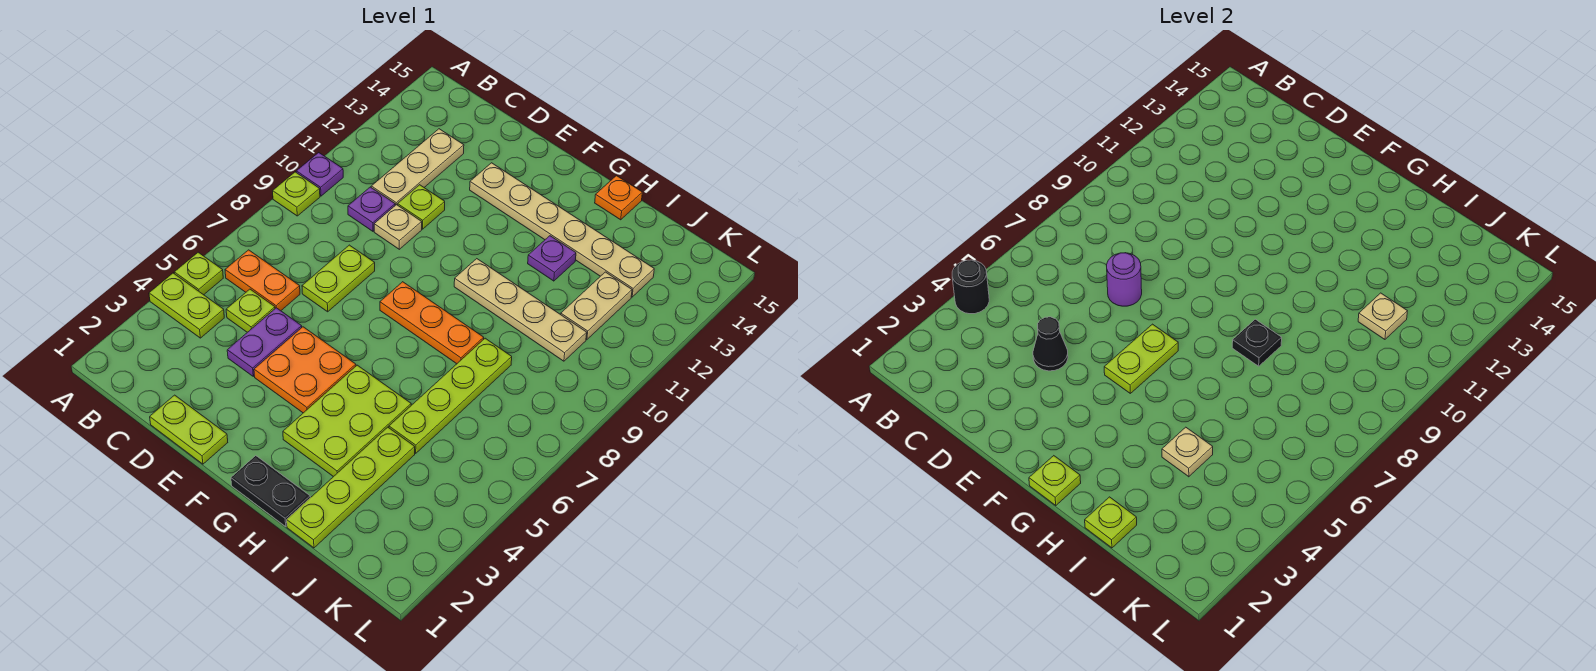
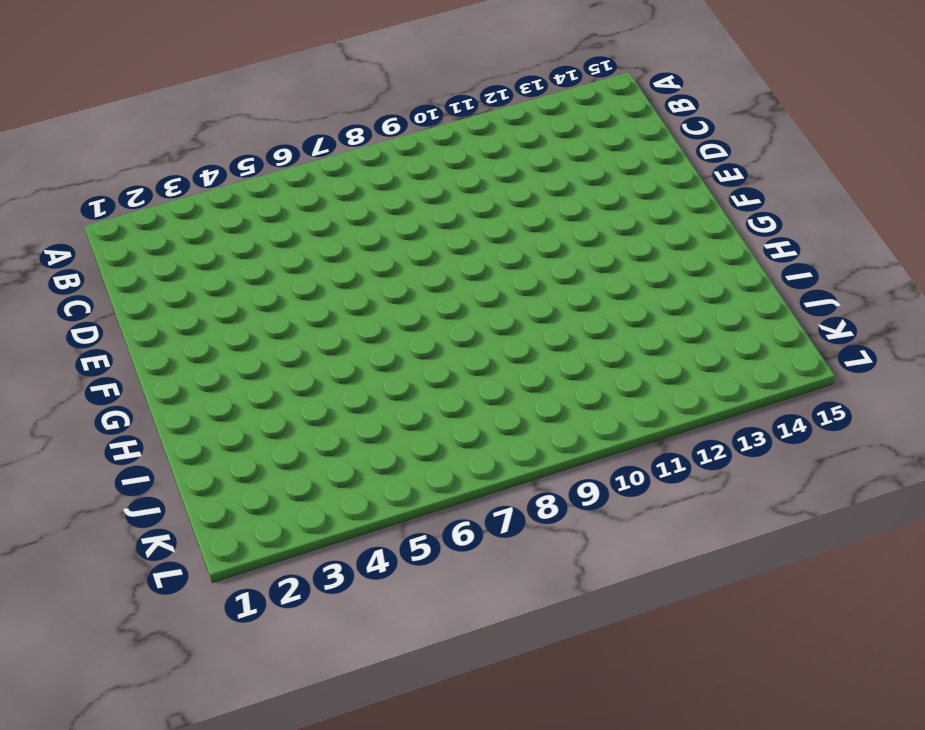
none -> lime 1x2 plate [149,273,224,338]
none -> lime 1x1 plate [174,252,223,295]
none -> lime 1x1 plate [273,172,320,216]
none -> purple 1x1 plate [296,153,343,196]

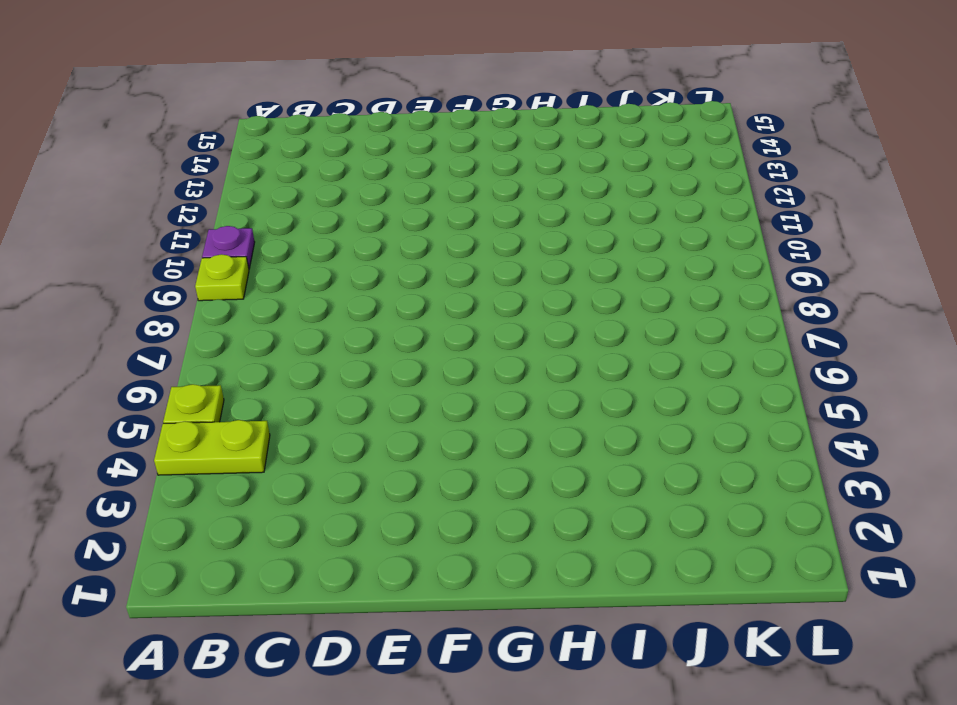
none -> orange 1x2 plate [225,250,300,311]
none -> lime 1x1 plate [226,289,275,332]
none -> purple 1x1 plate [348,187,395,231]
none -> tan 1x3 plate [371,129,464,205]

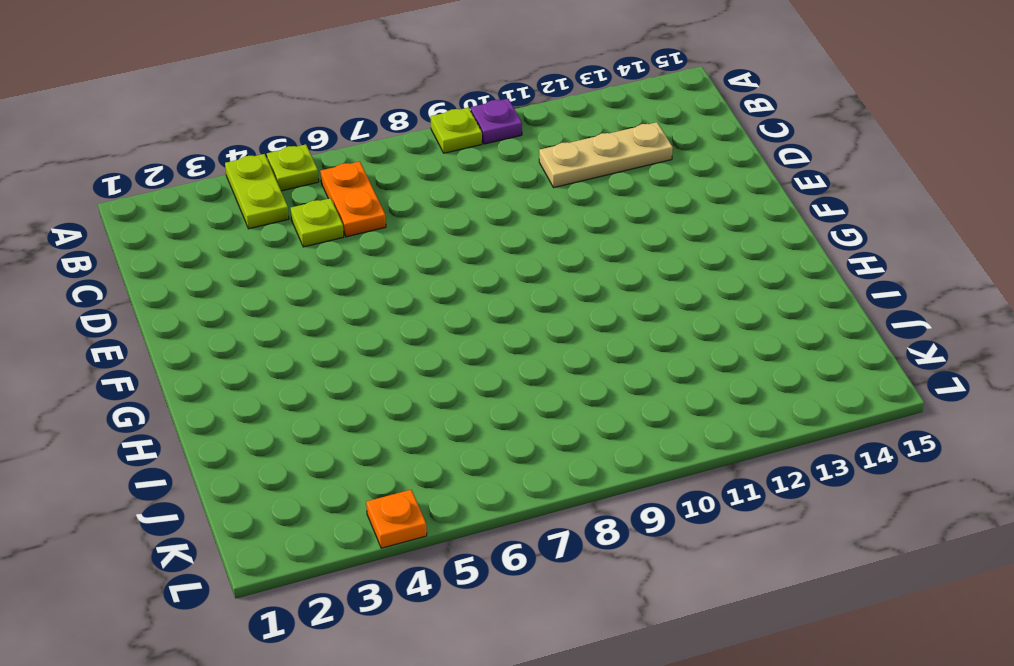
orange 1x1 plate [366,490,427,548] -> orange 1x1 plate moved to [595,176,642,220]
none -> purple 1x1 plate [348,187,395,231]
none -> lime 1x2 plate [150,395,228,464]
none -> purple 1x2 plate [227,308,302,376]
none -> lime 1x2 plate [302,245,375,312]

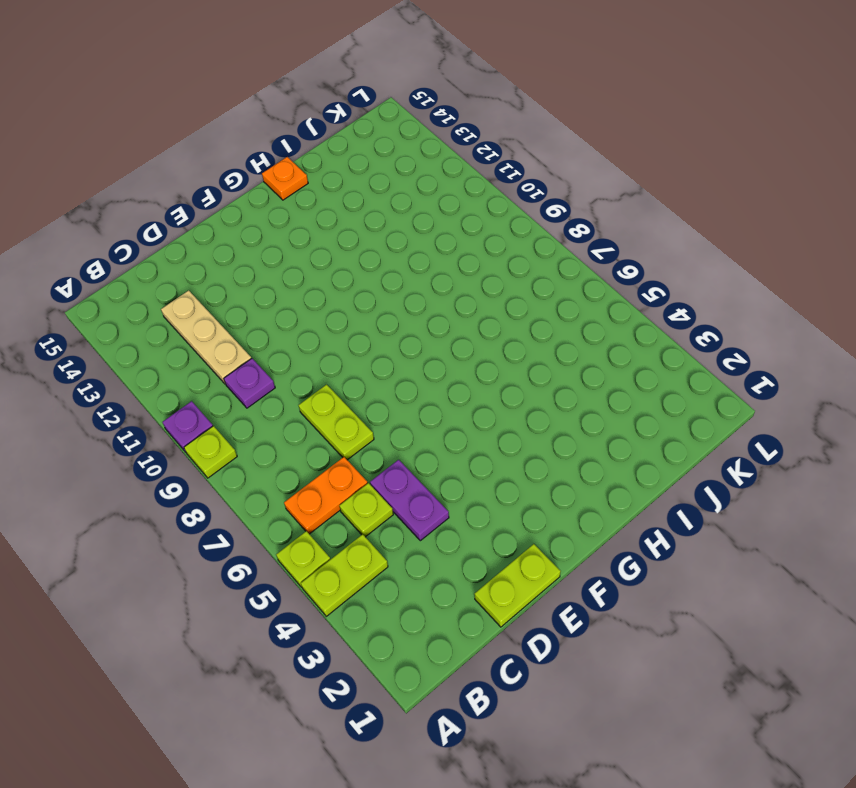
none -> tan 1x1 plate [374,205,422,249]
none -> lime 1x1 plate [398,185,445,229]
none -> orange 2x2 plate [254,327,356,413]
none -> tan 1x6 plate [470,163,654,297]

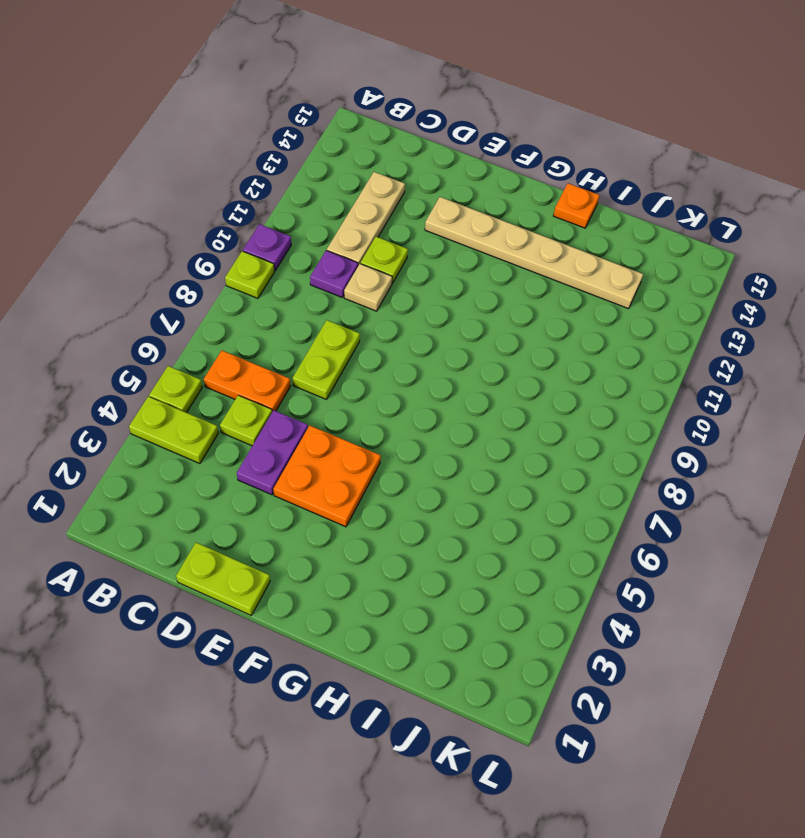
none -> orange 1x3 plate [380,282,484,364]
none -> black 1x2 plate [231,456,310,526]
none -> lime 2x3 plate [283,365,411,477]
none -> tan 1x4 plate [454,259,587,361]

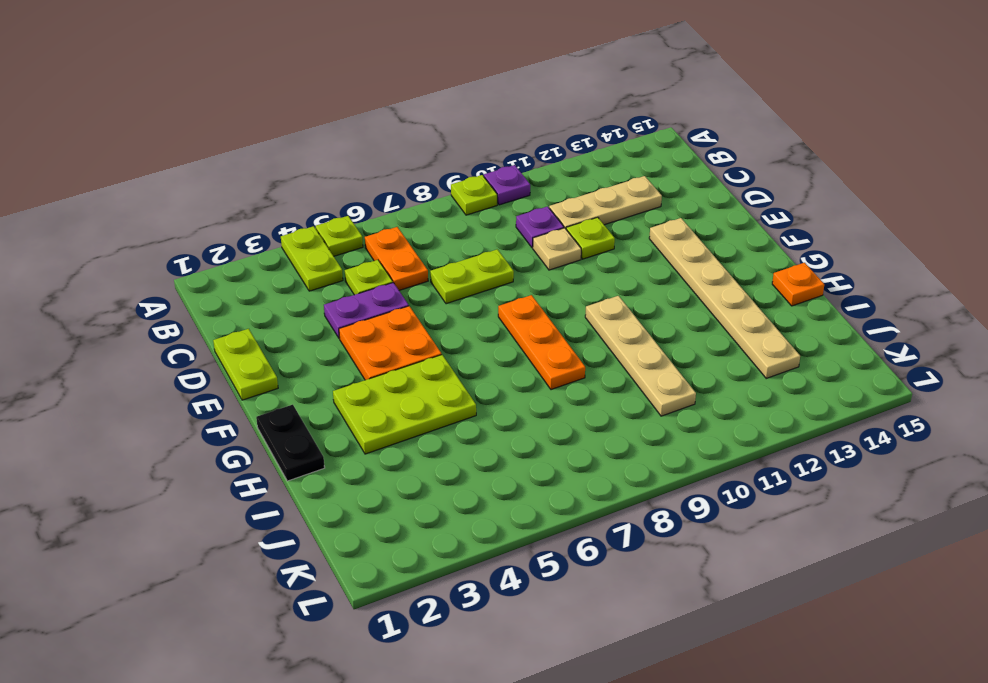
none -> purple 1x1 plate [528,236,576,281]
none -> lime 1x4 plate [287,427,415,548]
none -> lime 1x4 plate [389,338,512,453]
none -> tan 1x2 plate [561,272,632,339]

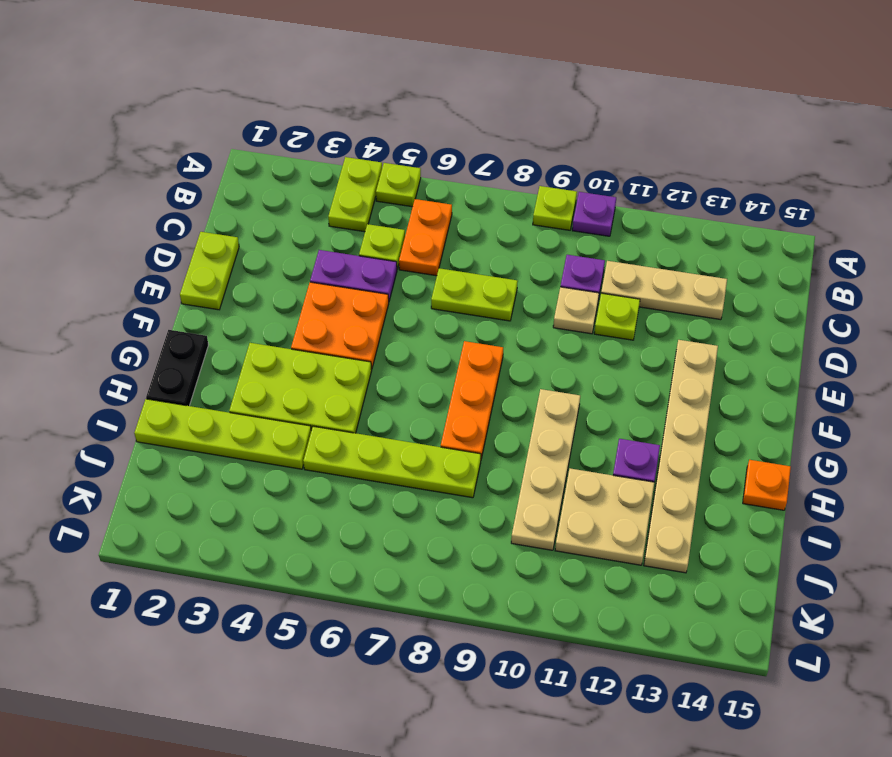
tan 2x2 plate [555,468,654,565] -> tan 1x2 plate [561,272,632,339]
none -> black 1x1 round brick [952,260,989,314]
none -> black 1x1 cone [1033,317,1068,371]
none -> purple 1x1 round brick [1107,253,1142,306]
none -> lime 1x2 plate [1104,324,1178,393]

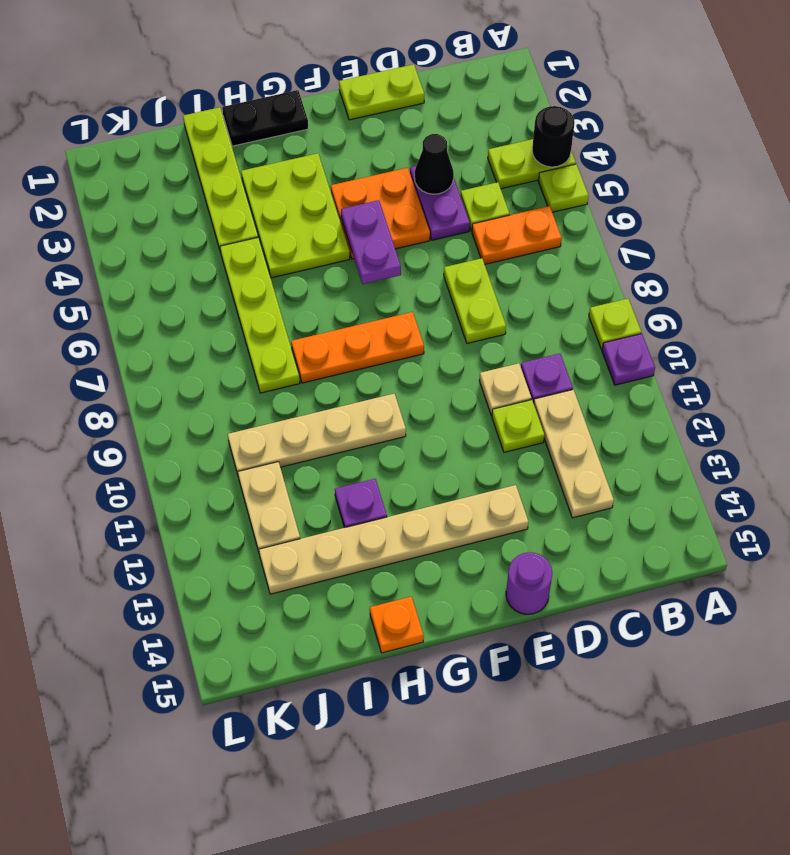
purple 1x1 round brick [506,552,553,614] -> purple 1x1 round brick moved to [1107,253,1142,306]
purple 1x2 plate [341,200,401,284] -> lime 1x2 plate [1104,324,1178,393]
none -> lime 1x1 plate [1029,456,1081,506]
none -> black 1x1 plate [1232,319,1282,366]
none -> lime 1x1 plate [1085,497,1137,548]
none -> tan 1x1 plate [1162,427,1213,477]

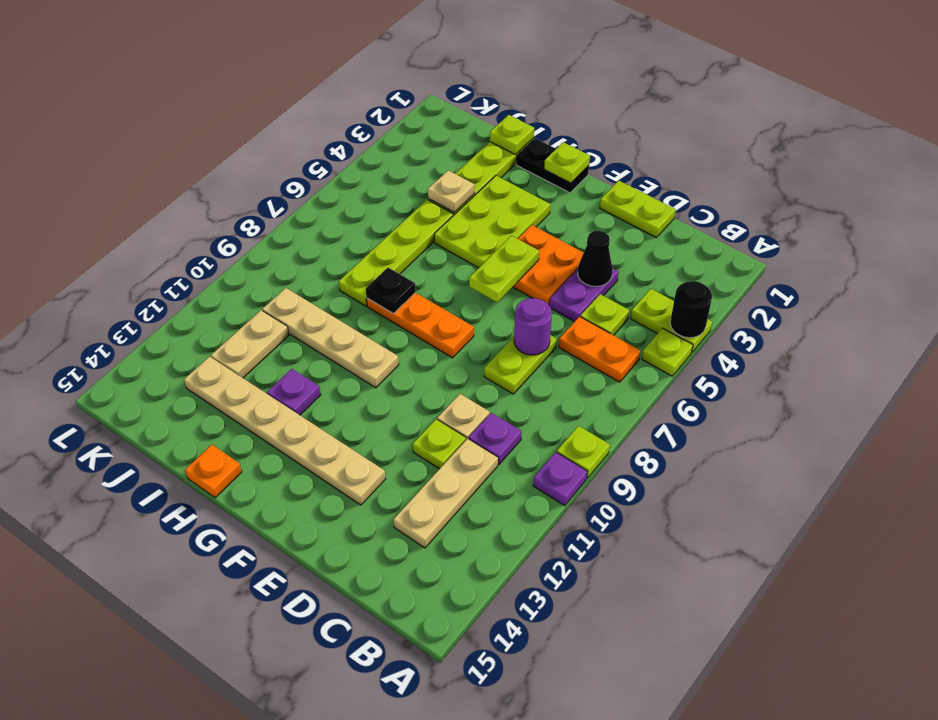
none -> tan 1x1 plate [1358,293,1407,339]

